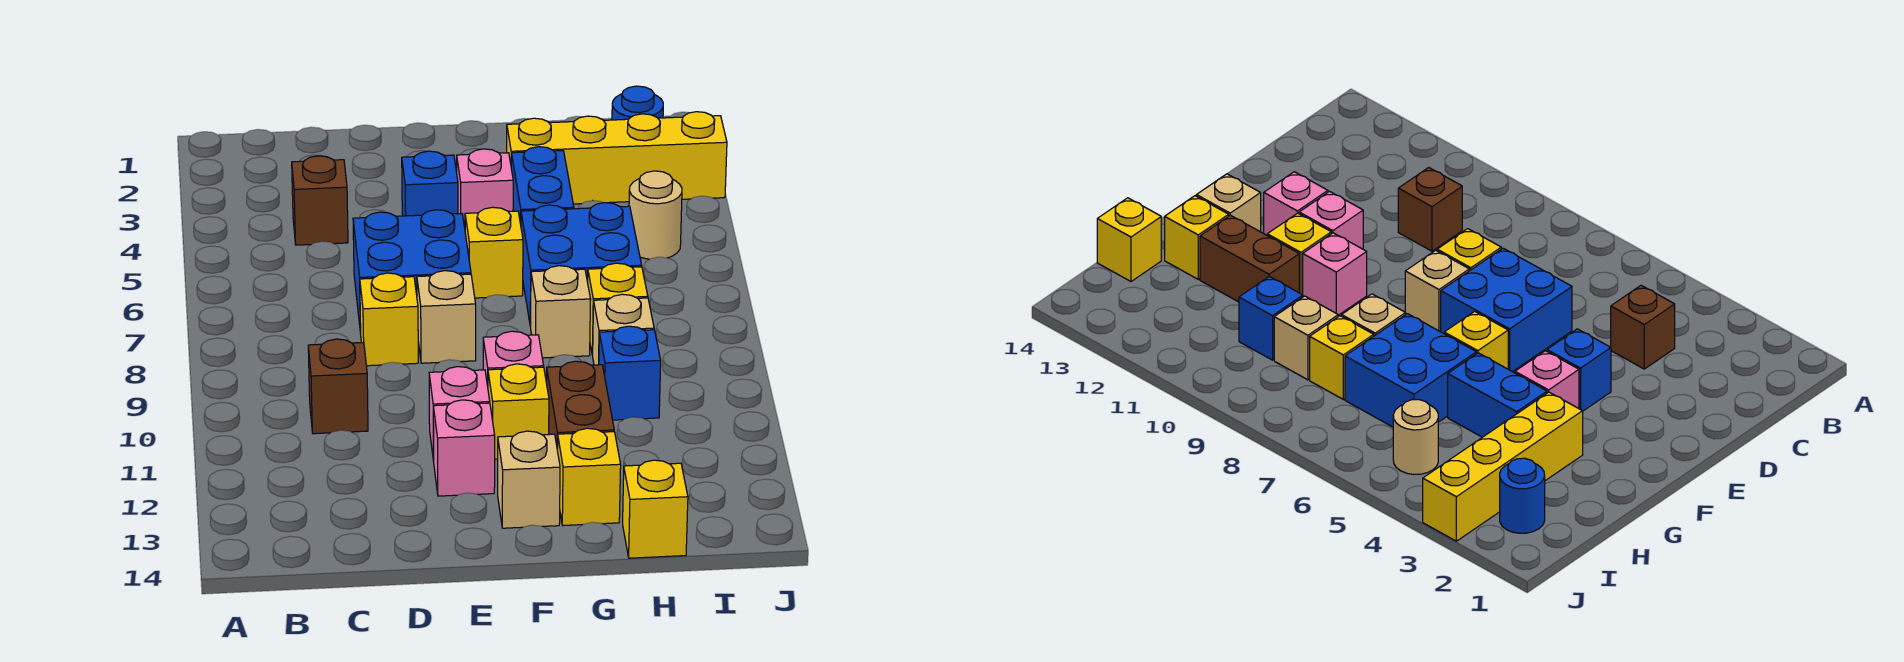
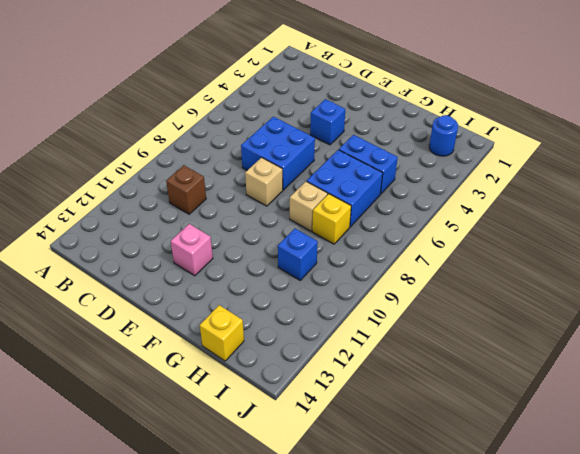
blue 1x2 brick [339,135,398,194] -> blue 1x2 brick turned to [511,147,574,224]
none -> brown 1x1 brick [292,156,348,245]
none -> yellow 1x1 brick [360,273,418,366]
none -> pink 1x1 brick [429,367,490,461]

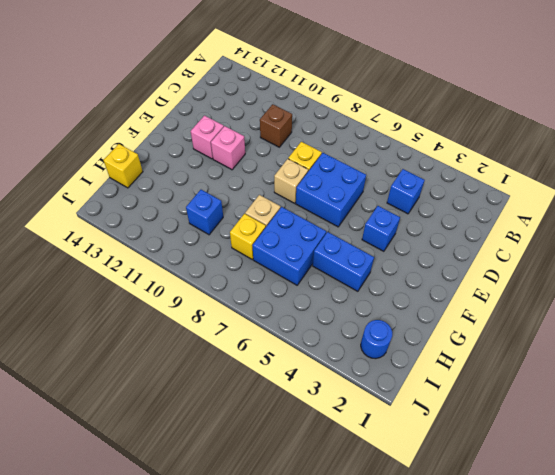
blue 1x1 brick [387,169,425,214] -> brown 1x1 brick [292,156,348,245]
none -> pink 1x1 brick [457,149,513,227]
none -> yellow 1x1 brick [465,207,523,298]
none -> pink 1x1 brick [483,331,544,386]

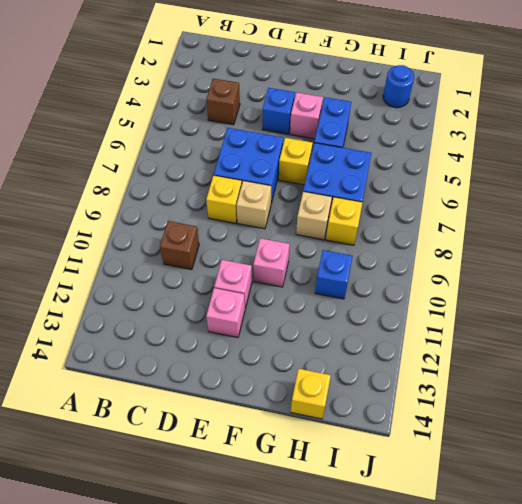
none -> yellow 1x1 brick [488,364,549,459]
none -> tan 1x1 brick [498,431,560,528]
none -> yellow 1x4 brick [507,112,727,204]

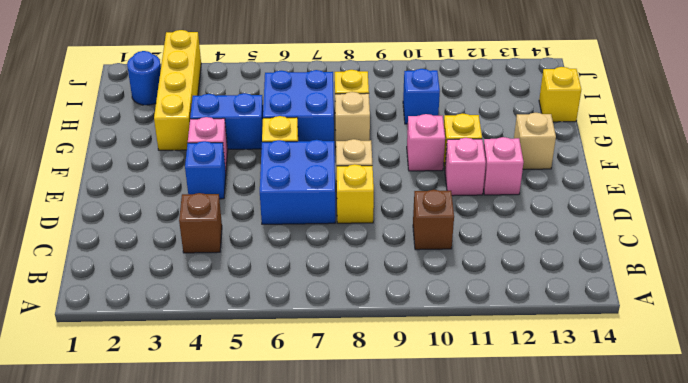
none -> brown 1x2 brick [547,361,614,448]
none -> yellow 1x1 brick [557,428,621,525]
none -> tan 1x1 brick [593,294,654,365]

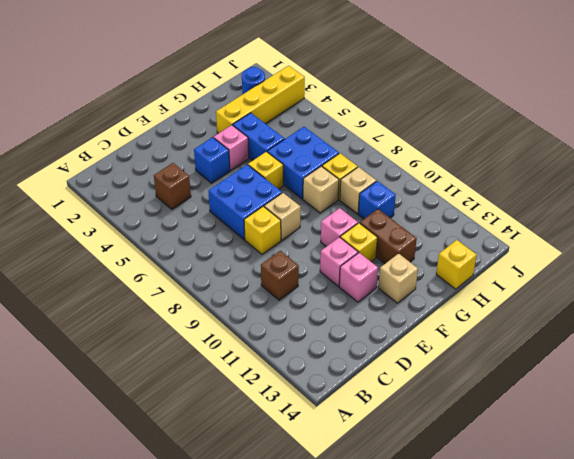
none -> yellow 1x1 brick [557,428,621,525]
none -> tan 1x1 round brick [629,171,682,259]

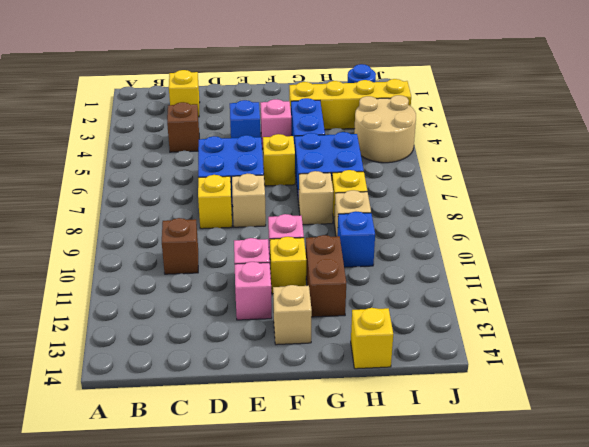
yellow 1x1 brick [169,70,200,117] -> yellow 1x1 brick moved to [557,428,621,525]
tan 2x2 round brick [354,95,416,163] -> tan 1x1 round brick [629,171,682,259]

